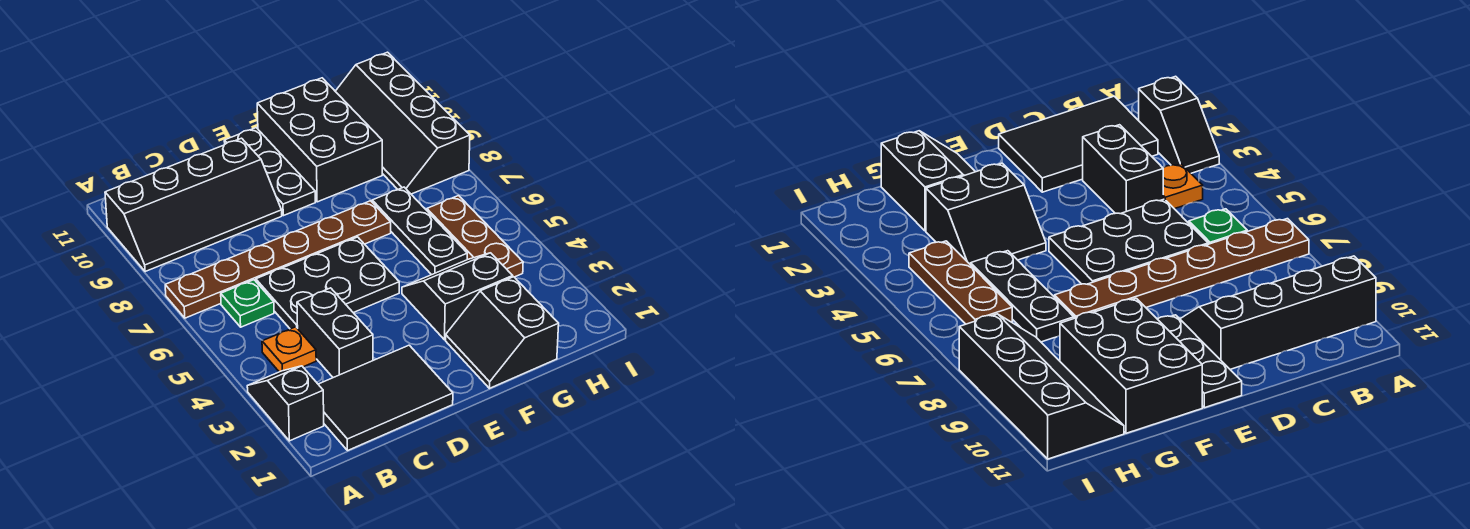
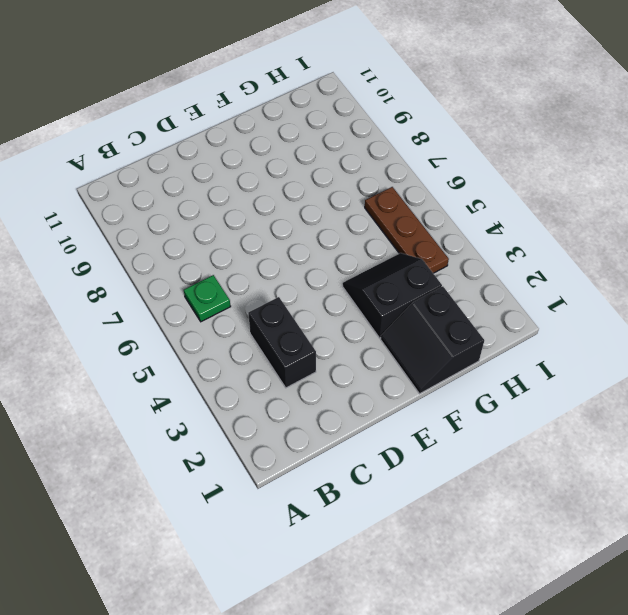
none -> black 1x2 slope [247,366,324,441]
none -> brown 1x6 plate [165,201,391,318]
none -> black 2x4 slope [105,138,282,272]

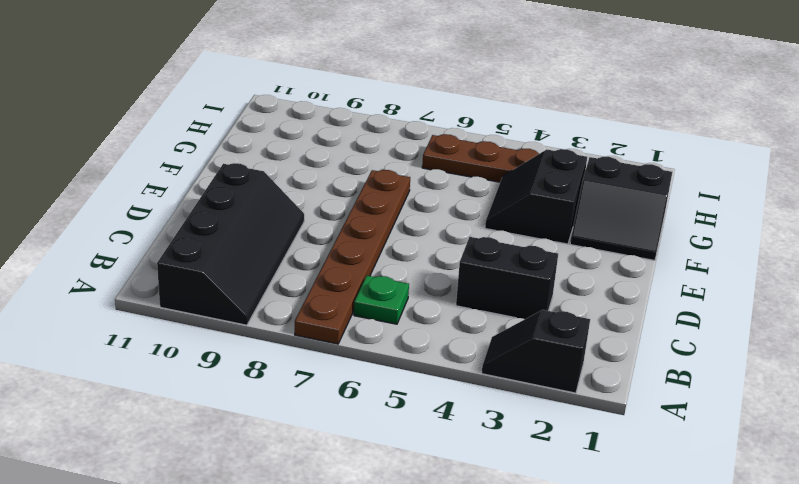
none -> black 2x3 tile [318,345,453,451]
none -> orange 1x1 plate [262,327,316,372]
none -> black 2x3 plate [256,237,399,329]

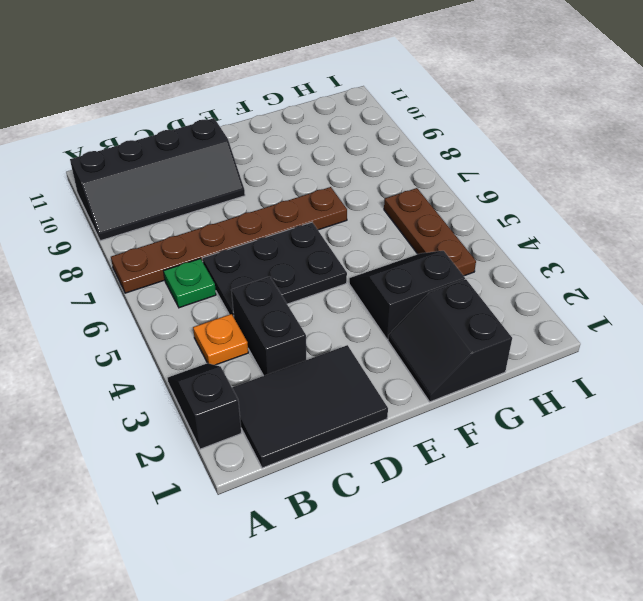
none -> black 1x3 plate [224,128,315,216]
none -> black 2x3 brick [257,78,382,202]
none -> black 1x3 plate [372,187,467,275]

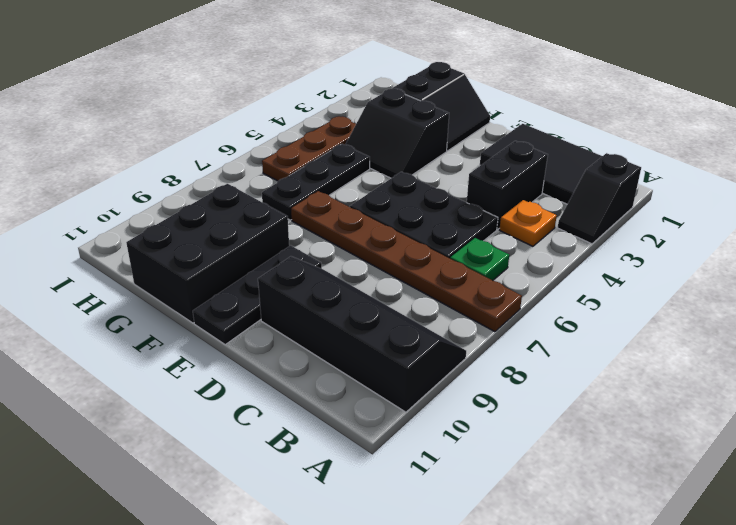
none -> black 2x4 slope [335,52,470,194]

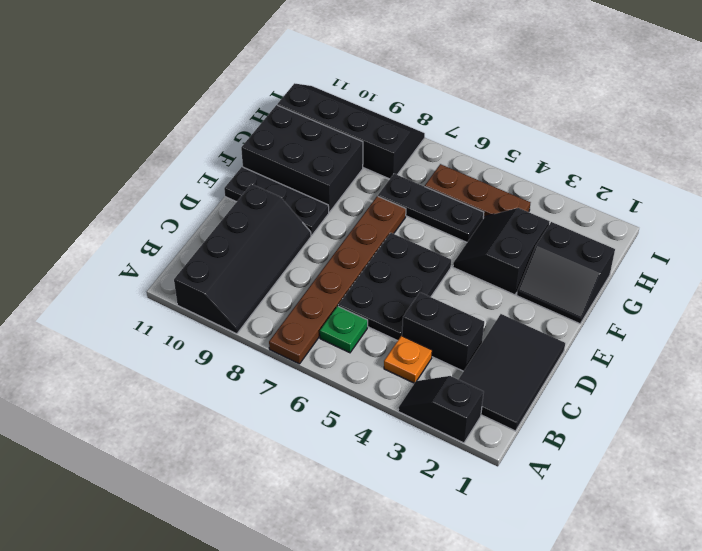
black 2x4 slope [277,83,425,179] -> black 2x4 slope turned to [335,52,470,194]

